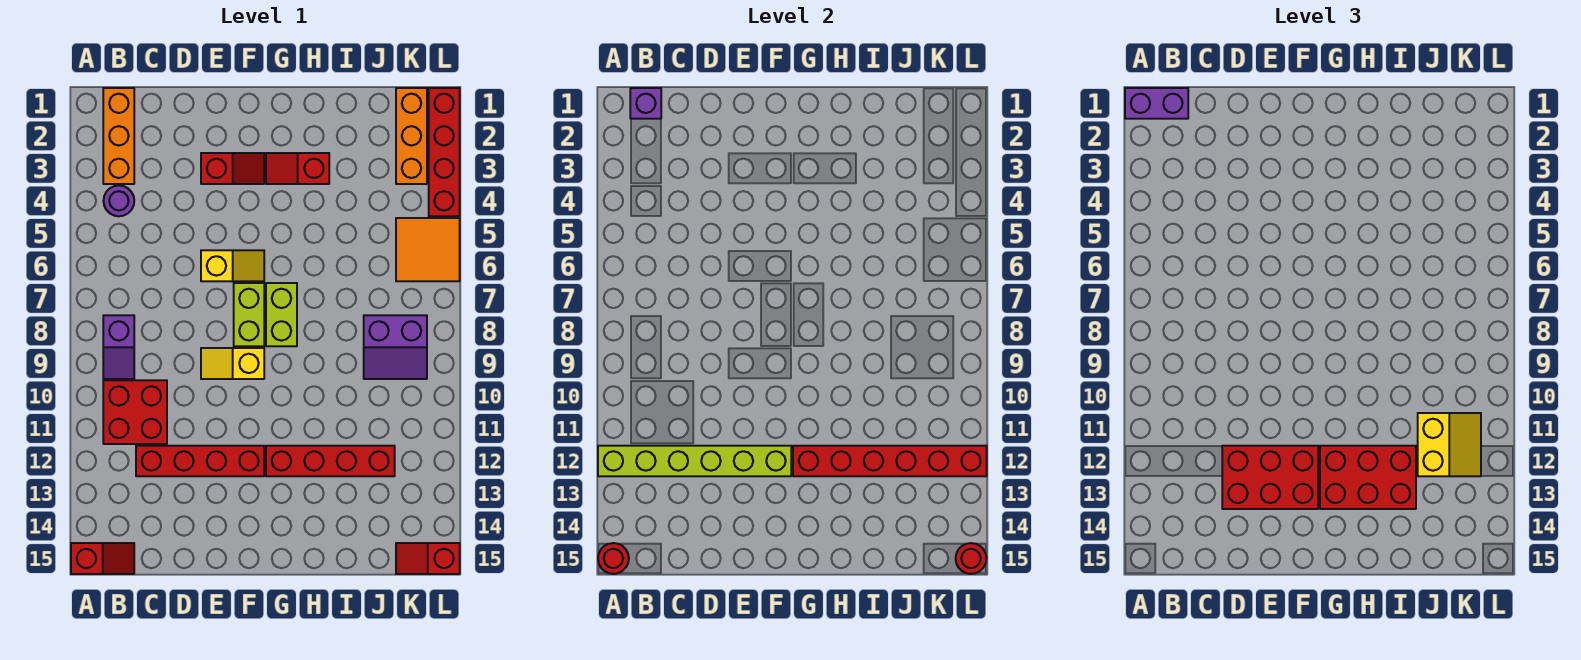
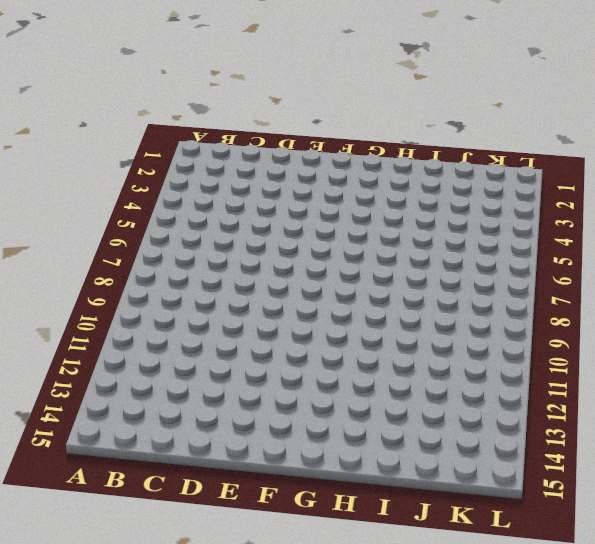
none -> red 1x2 slope [71,543,134,574]
none -> orange 1x3 brick [103,88,134,184]
none -> purple 1x1 round brick [104,185,134,216]

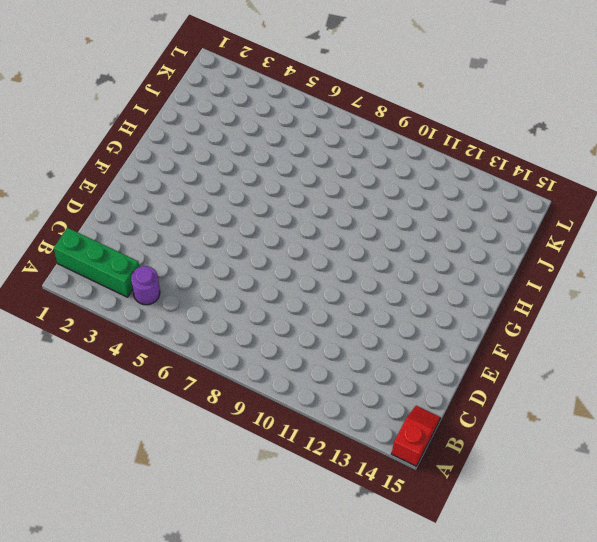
green 1x3 brick [54,228,139,297] -> orange 1x3 brick [103,88,134,184]
none -> purple 1x2 slope [103,315,134,379]
none -> red 2x2 brick [103,380,167,444]
none -> red 1x4 brick [136,446,264,476]

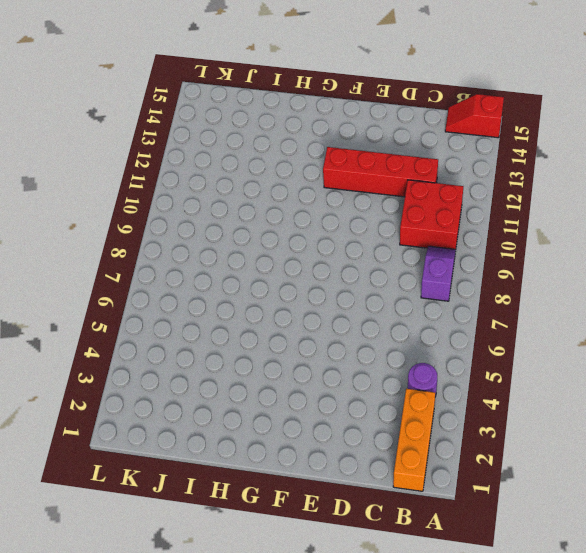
none -> red 1x2 slope [201,153,264,184]
none -> yellow 1x2 slope [201,250,264,281]
none -> yellow 1x2 slope [201,348,264,379]

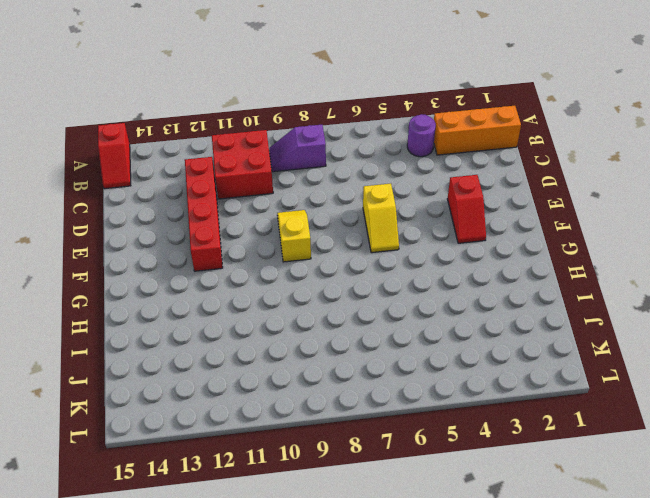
none -> lime 1x2 brick [234,283,264,346]
none -> red 1x2 slope [266,153,329,184]
none -> lime 1x2 brick [266,283,297,346]

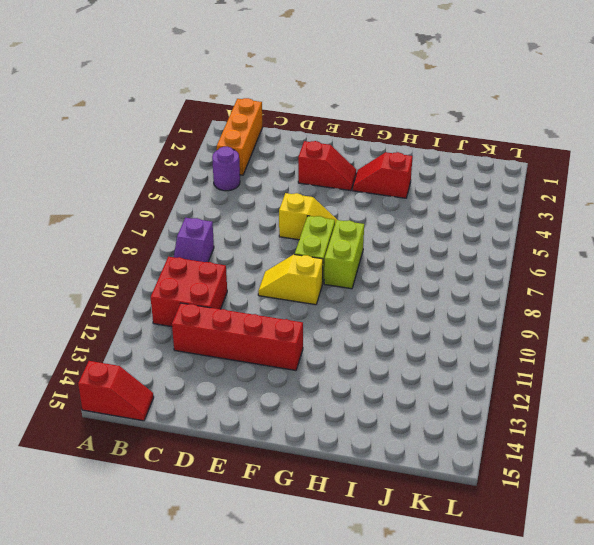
none -> red 1x4 brick [266,446,395,476]
none -> purple 2x2 slope [364,315,427,379]
none -> orange 1x3 brick [396,88,427,184]

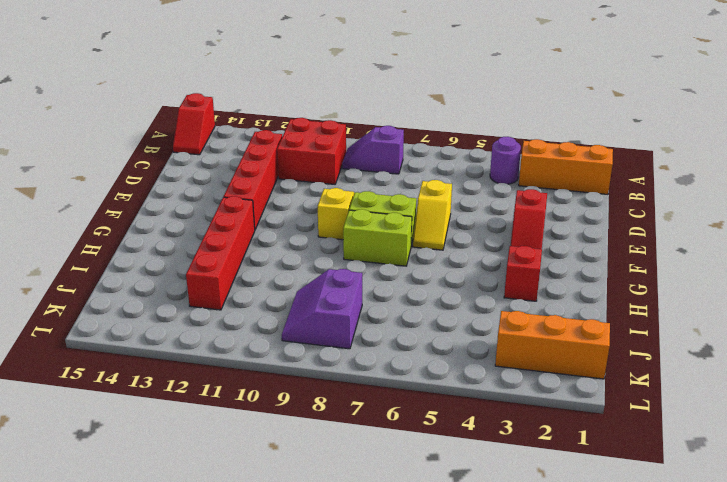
none -> orange 2x2 tile [396,218,460,281]
none -> red 1x2 slope [396,543,460,574]
none -> red 1x4 brick [429,88,460,216]

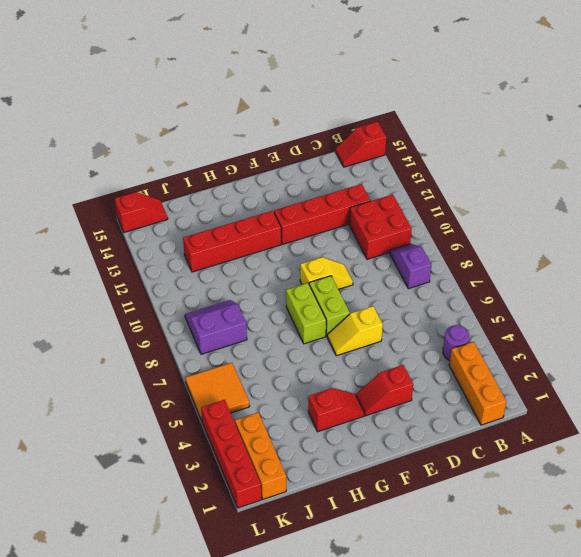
none -> lime 1x6 brick [598,446,791,476]
none -> red 1x1 round brick [598,543,629,574]
none -> purple 1x1 brick [630,88,661,119]

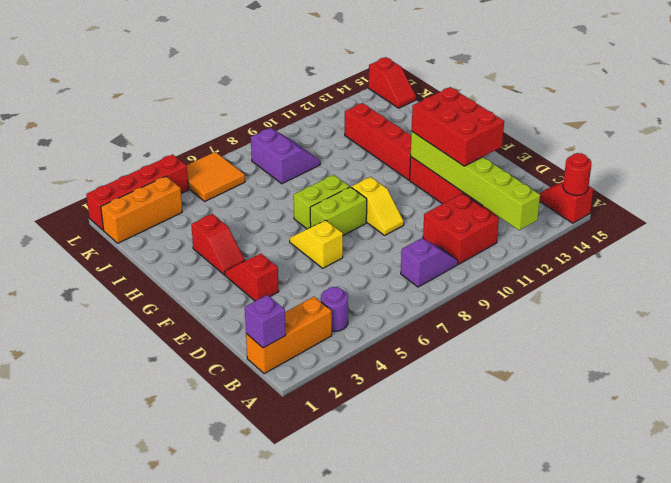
none -> red 1x6 brick [793,446,987,476]
none -> red 1x1 round brick [956,543,986,574]
none -> purple 1x2 brick [1125,88,1188,119]

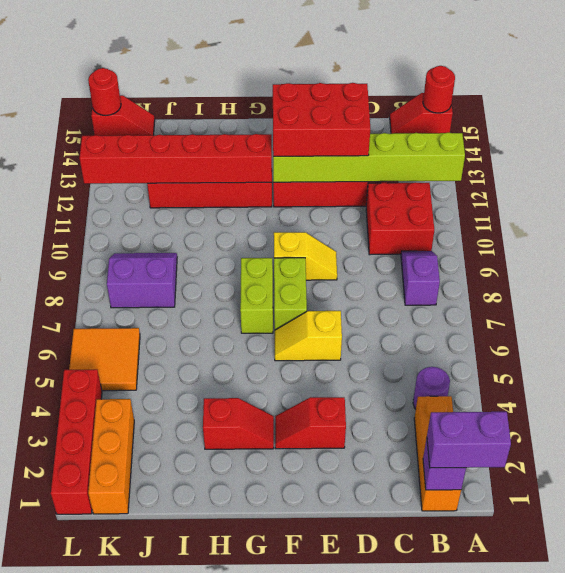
none -> red 2x3 brick [1320,446,1416,509]
none -> yellow 2x2 slope [1418,413,1481,476]

